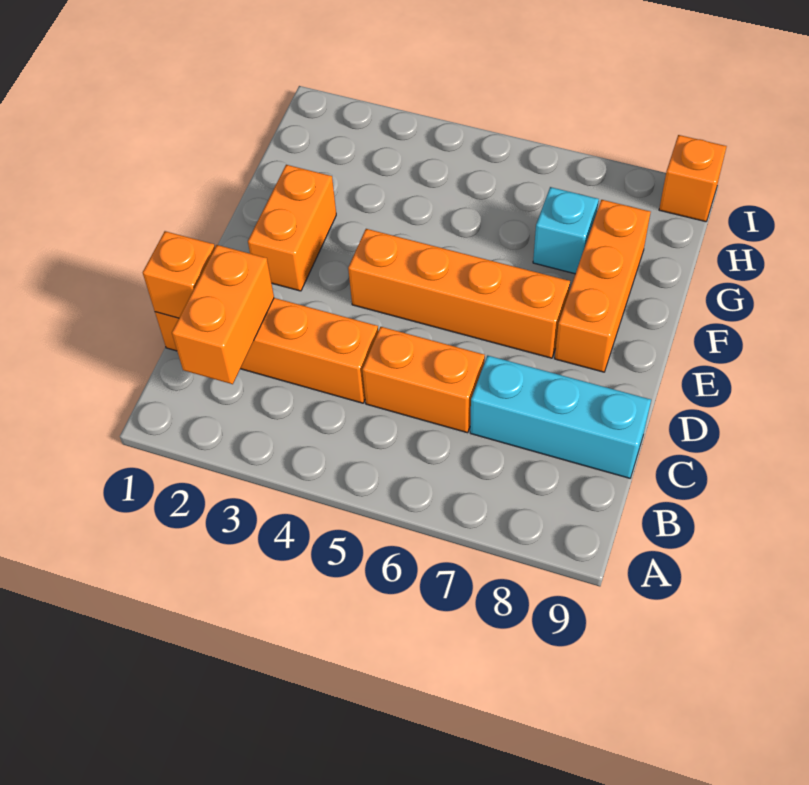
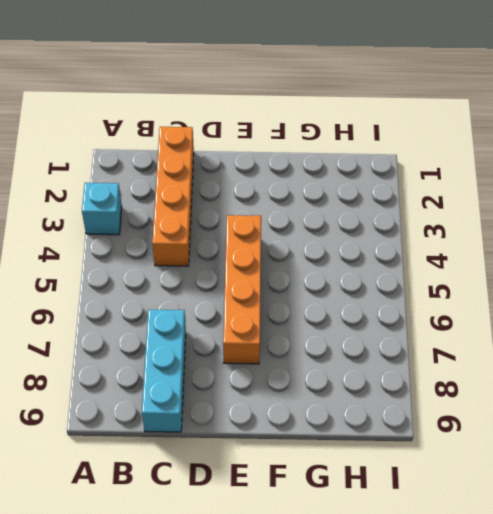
cyan 1x1 brick [82,183,122,235] -> cyan 1x1 brick moved to [533,187,599,274]
none -> orange 1x2 brick [362,327,485,433]
none -> orange 1x2 brick [248,165,336,291]

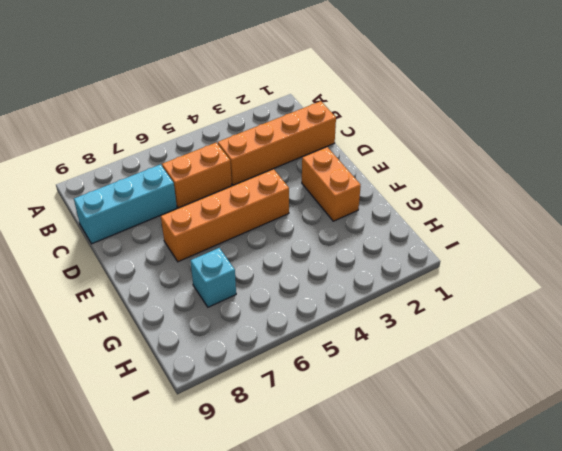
none -> orange 1x3 brick [555,200,651,372]
none -> orange 1x1 brick [659,135,727,222]

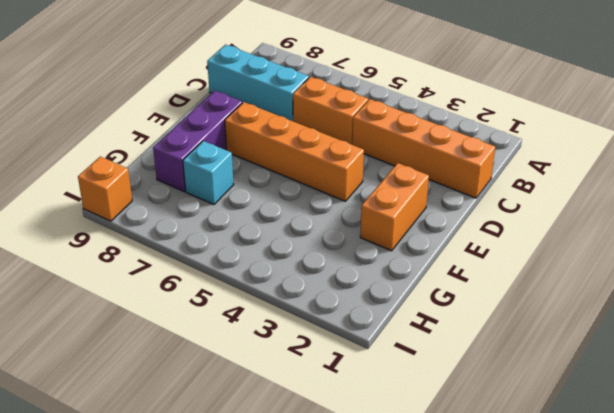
purple 1x3 brick [153,91,242,191] -> orange 1x3 brick [555,200,651,372]
none -> orange 1x2 brick [172,245,274,384]
none -> orange 1x1 brick [143,231,215,318]

